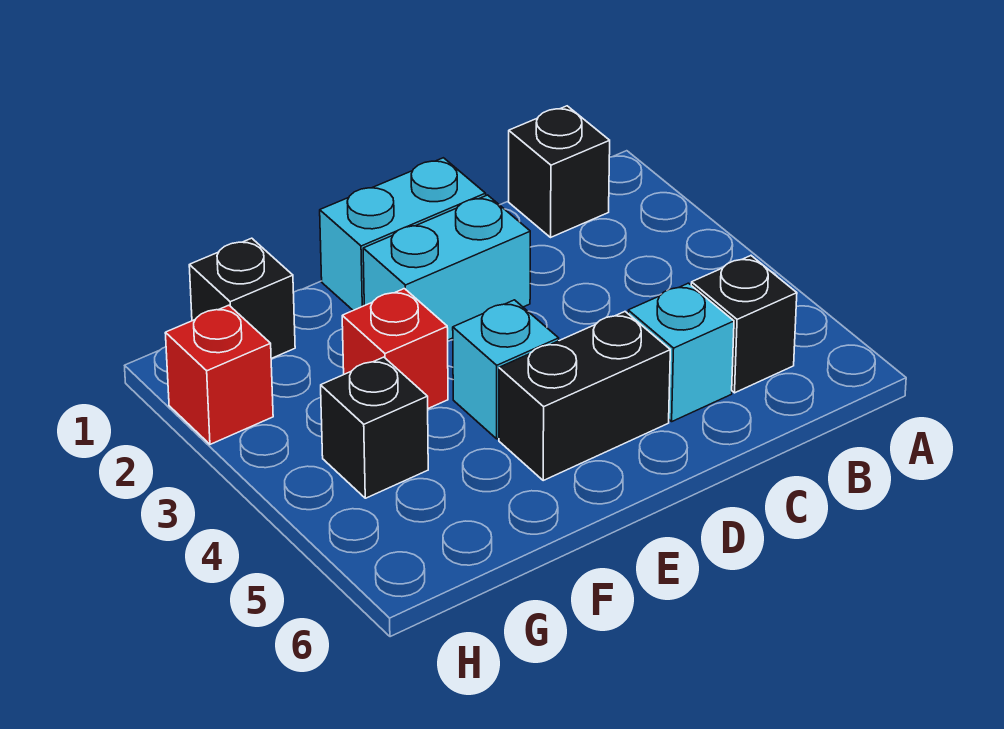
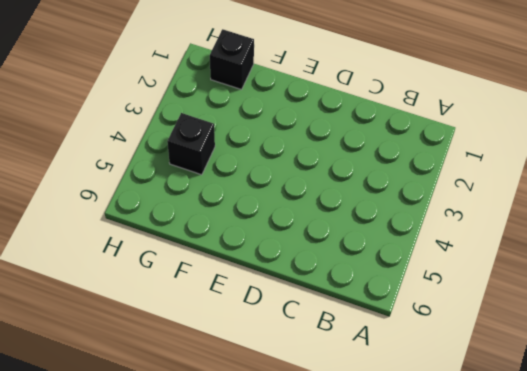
none -> black 1x1 brick [509,106,610,238]
none -> black 1x1 brick [691,256,797,393]

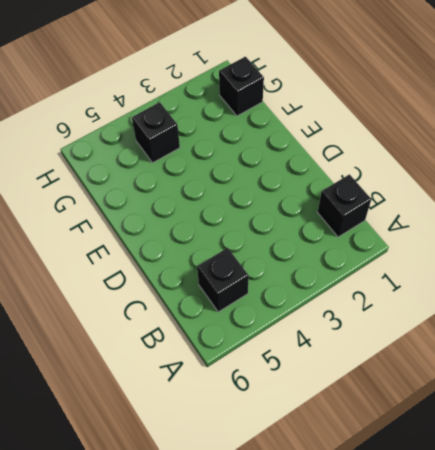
none -> cyan 1x1 brick [628,283,734,421]
none -> cyan 1x2 brick [320,158,486,310]

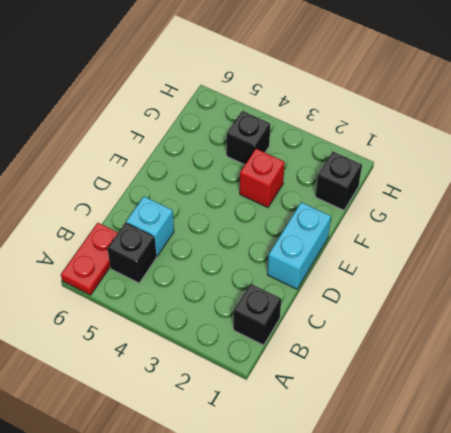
red 1x2 plate [61,223,118,295] -> none
none -> cyan 1x2 brick [363,195,530,340]
none -> black 1x2 brick [499,312,670,480]

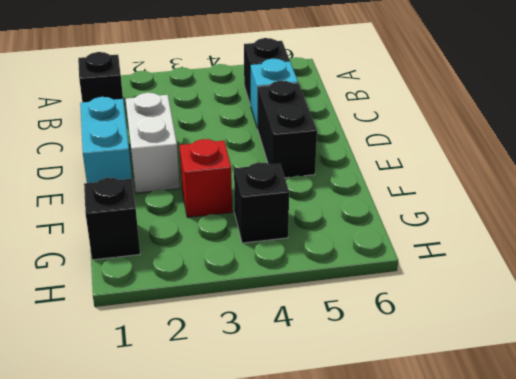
white 1x2 brick [126,93,180,193] -> cyan 1x2 brick [363,195,530,340]
none -> cyan 1x1 brick [453,300,559,439]
none -> red 1x1 brick [165,305,273,444]

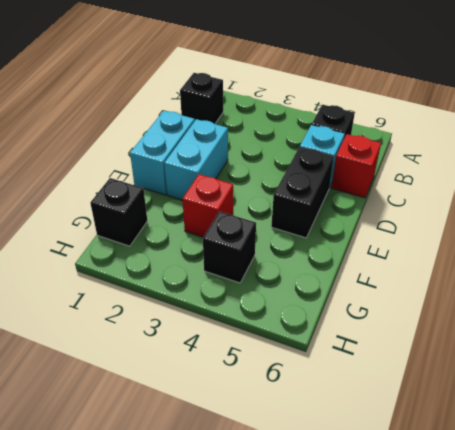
red 1x1 brick [331,134,381,198] -> red 1x1 brick moved to [165,305,273,444]
none -> cyan 1x1 brick [453,300,559,439]

